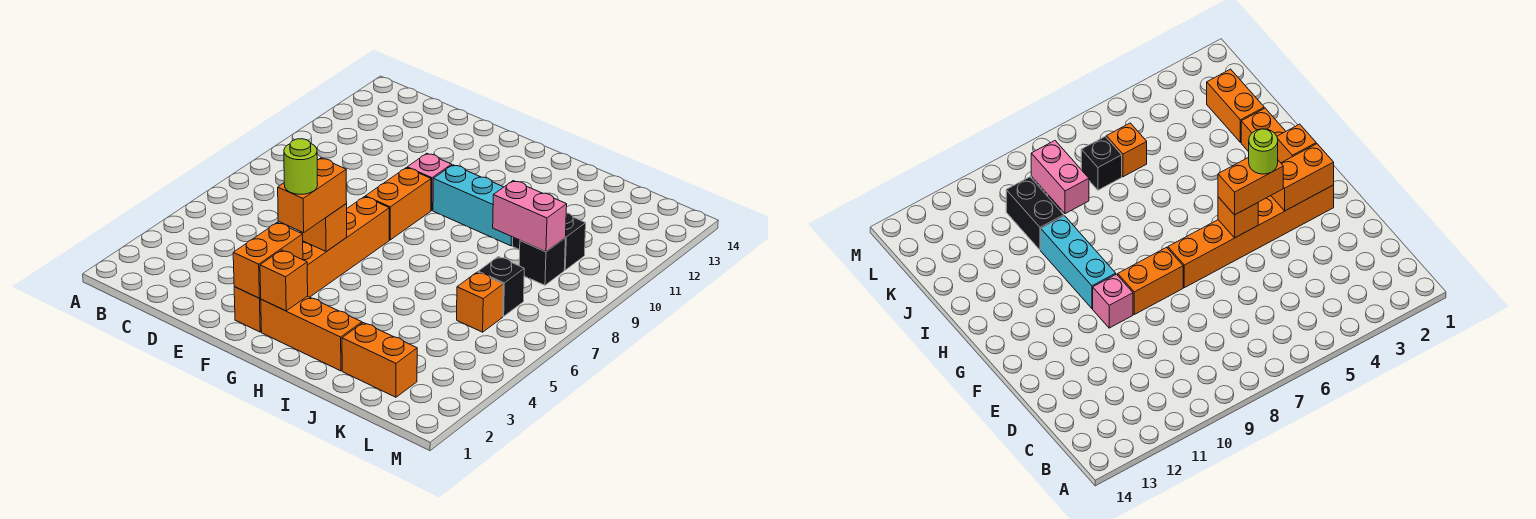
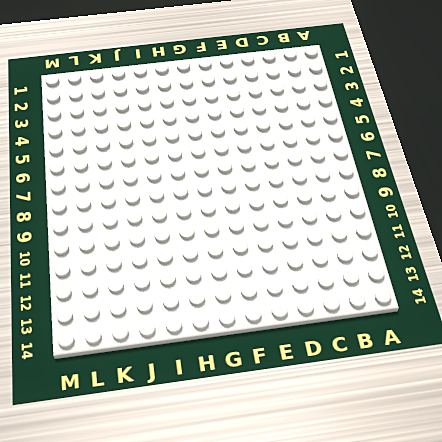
none -> orange 1x6 brick [234,197,389,332]
none -> orange 1x2 brick [365,168,431,240]
none -> pink 1x1 brick [407,153,452,211]

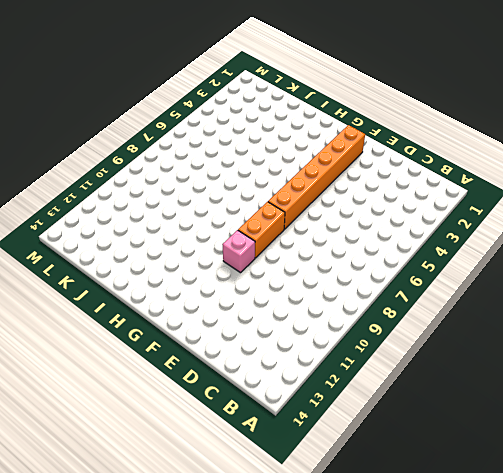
none -> orange 1x3 brick [261,296,362,371]
none -> cyan 1x3 brick [433,165,513,246]
none -> orange 1x2 brick [342,323,417,397]

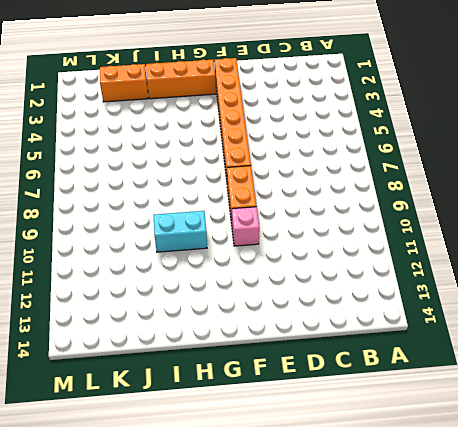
cyan 1x2 brick [154,211,207,252] -> cyan 1x3 brick [433,165,513,246]
none -> black 1x2 brick [513,213,586,270]
none -> orange 1x1 brick [457,272,503,332]
none -> black 1x1 brick [478,257,524,316]

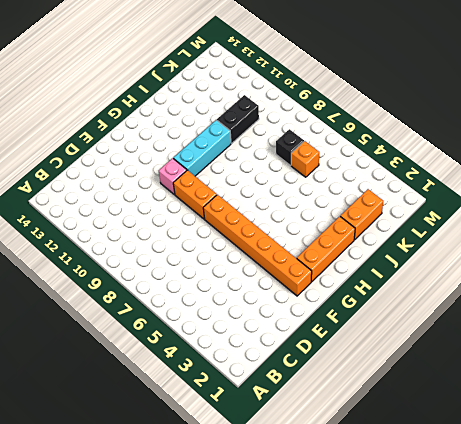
none -> black 1x1 brick [519,238,565,285]
none -> orange 1x2 brick [233,222,303,298]
none -> orange 1x1 brick [301,204,347,252]

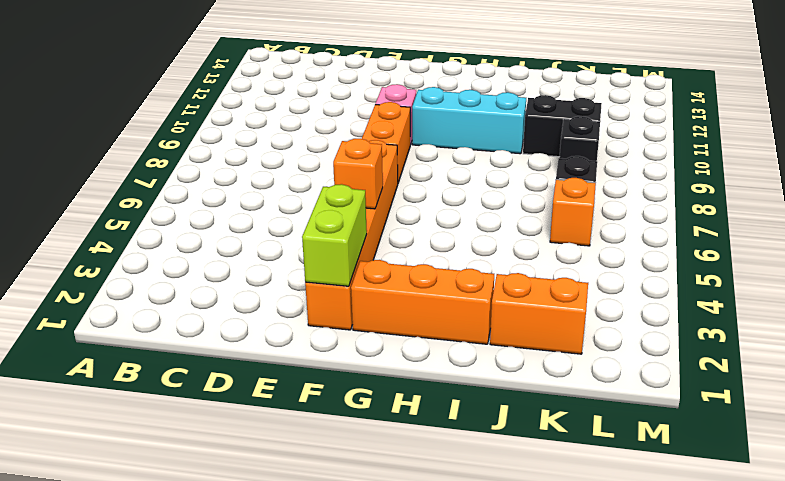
lime 1x2 brick [302,184,367,286] -> orange 1x2 brick [233,222,303,298]
none -> orange 1x1 brick [260,250,308,311]
none -> pink 1x2 brick [493,181,567,252]
none -> orange 1x2 brick [278,158,347,233]

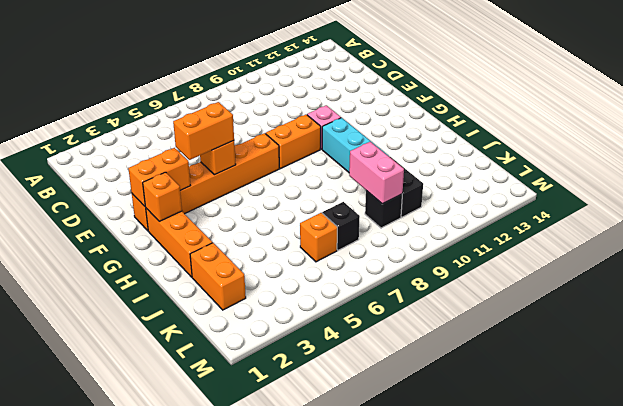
none -> lime 1x1 round brick [284,139,318,194]

